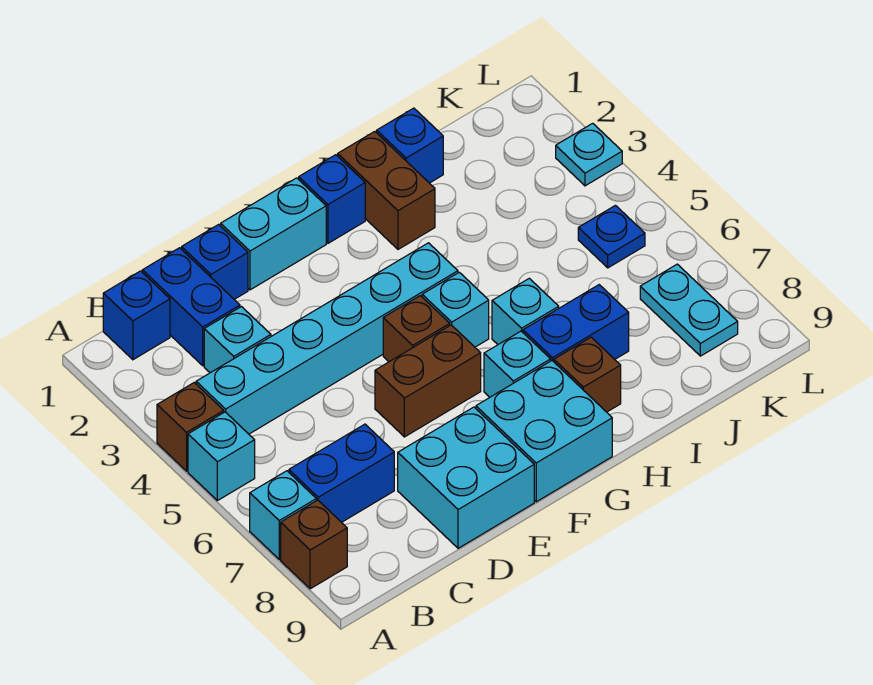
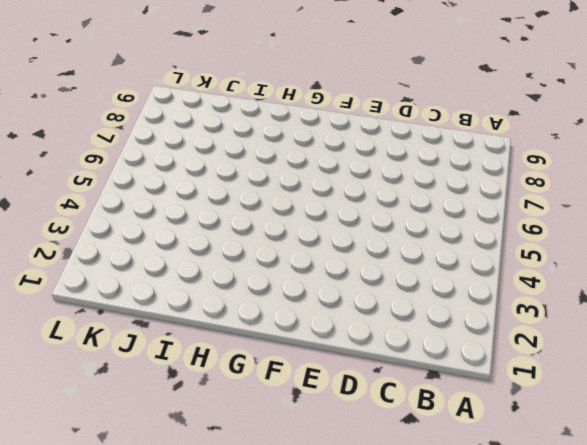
none -> brown 1x1 brick [157,383,224,471]
none -> cyan 1x1 brick [188,412,255,501]
none -> cyan 1x1 brick [250,471,316,559]

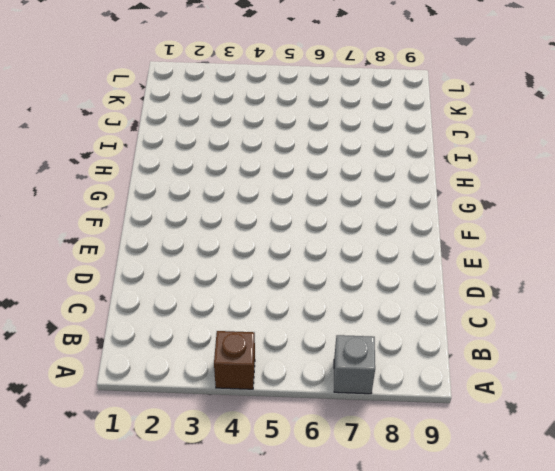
grey 1x1 brick [334,335,375,394] -> cyan 1x1 brick [250,471,316,559]
none -> cyan 1x1 brick [188,412,255,501]
none -> brown 1x1 brick [281,500,347,589]
none -> blue 1x1 brick [103,271,170,360]

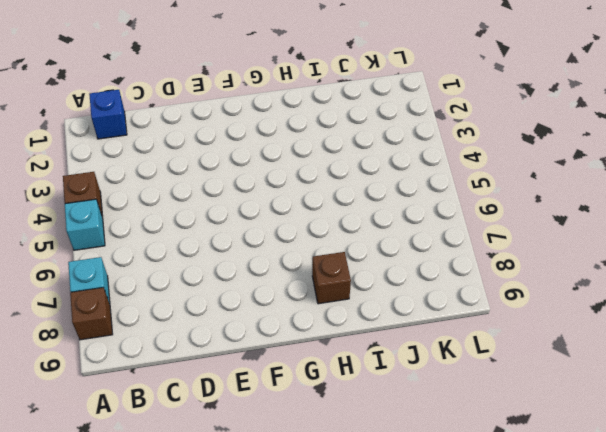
none -> cyan 1x6 brick [196,243,458,434]
none -> blue 1x2 brick [289,424,394,522]
none -> blue 1x2 brick [142,248,240,366]

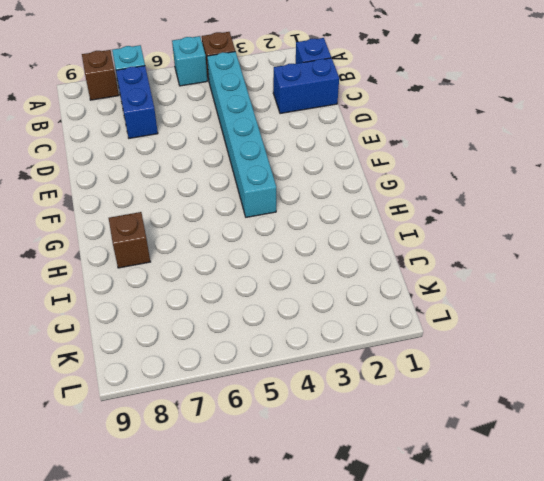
none -> cyan 1x1 brick [204,307,271,373]
none -> blue 1x1 brick [182,224,248,299]
none -> cyan 2x2 brick [398,407,534,548]

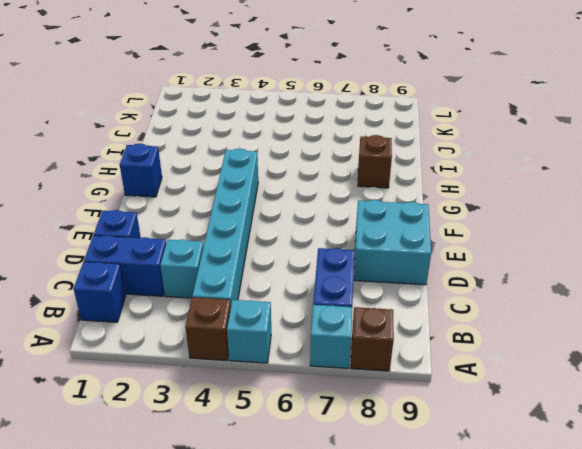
none -> cyan 1x2 brick [221,178,326,290]
none -> brown 1x2 brick [375,325,481,437]
none -> brown 1x1 brick [383,296,450,362]

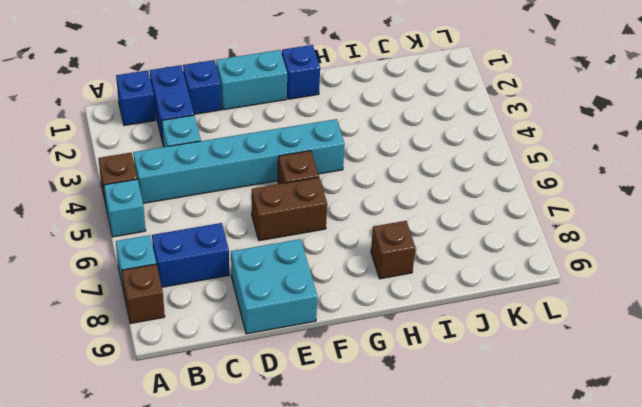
none -> cyan 2x2 brick [476,361,612,502]
none -> cyan 1x1 brick [422,272,489,347]
none -> cyan 1x1 brick [484,331,551,397]

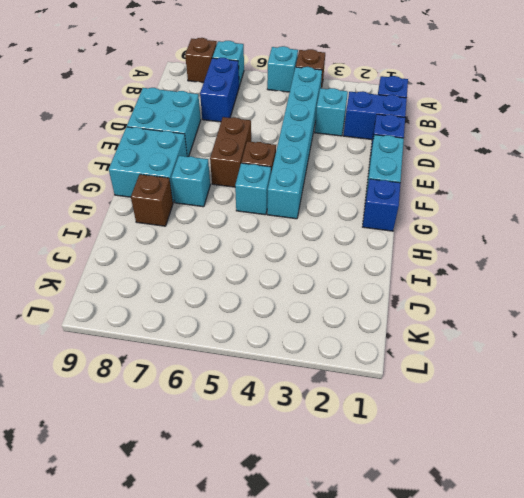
none -> brown 1x2 brick [338,131,435,249]
none -> cyan 1x1 brick [492,278,559,344]
none -> blue 1x2 brick [523,285,629,362]

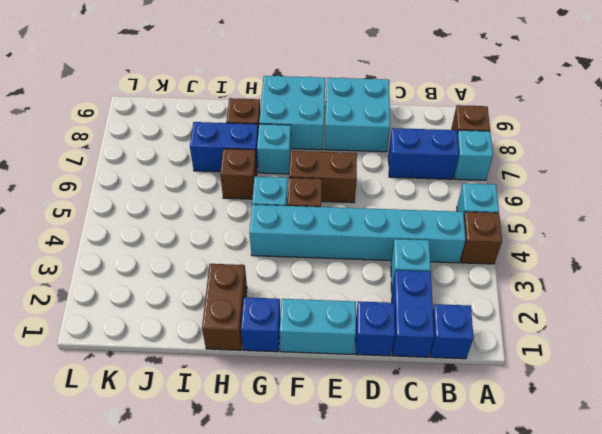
brown 1x1 brick [220,149,257,199] -> cyan 1x1 brick [492,278,559,344]
none -> blue 1x1 brick [377,108,443,183]
none -> blue 1x1 plate [578,205,645,268]
none -> cyan 1x2 plate [640,264,738,356]

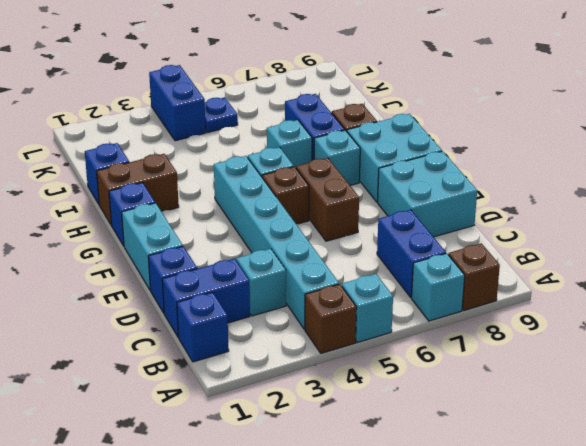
blue 1x2 brick [149,65,206,141] -> none
none -> cyan 1x2 plate [640,264,738,356]
none -> cyan 1x1 plate [556,123,622,186]

